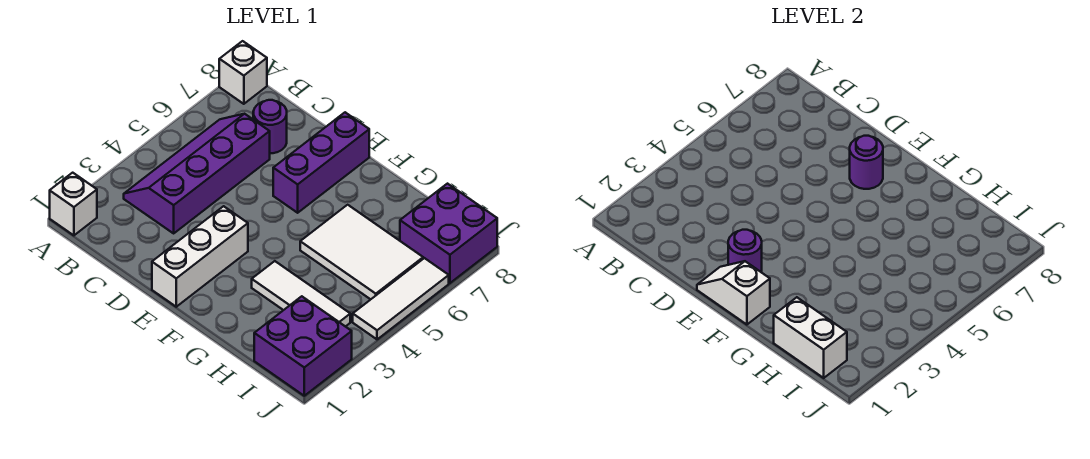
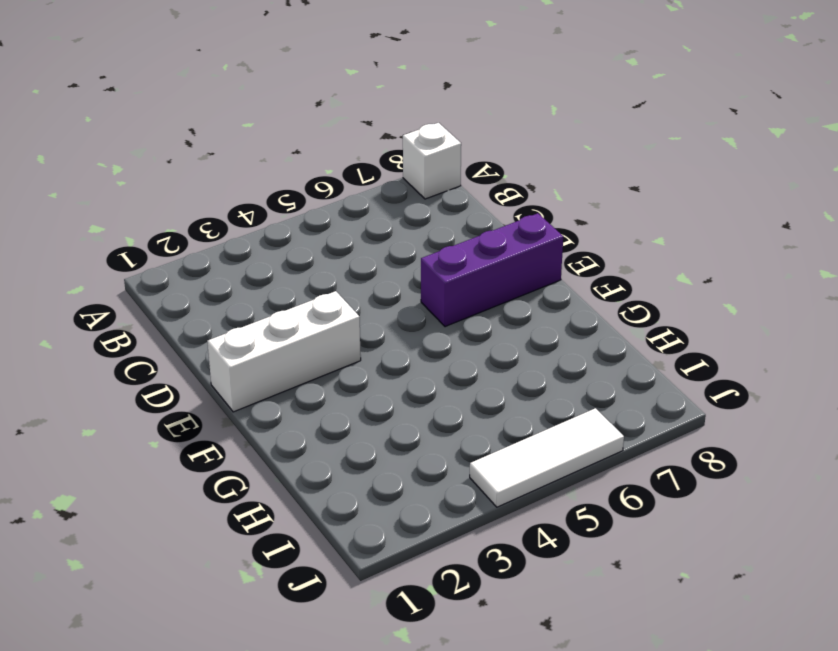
none -> white 1x1 brick [50,173,97,235]
none -> purple 2x4 slope [124,114,270,233]
none -> purple 1x1 round brick [253,100,287,153]

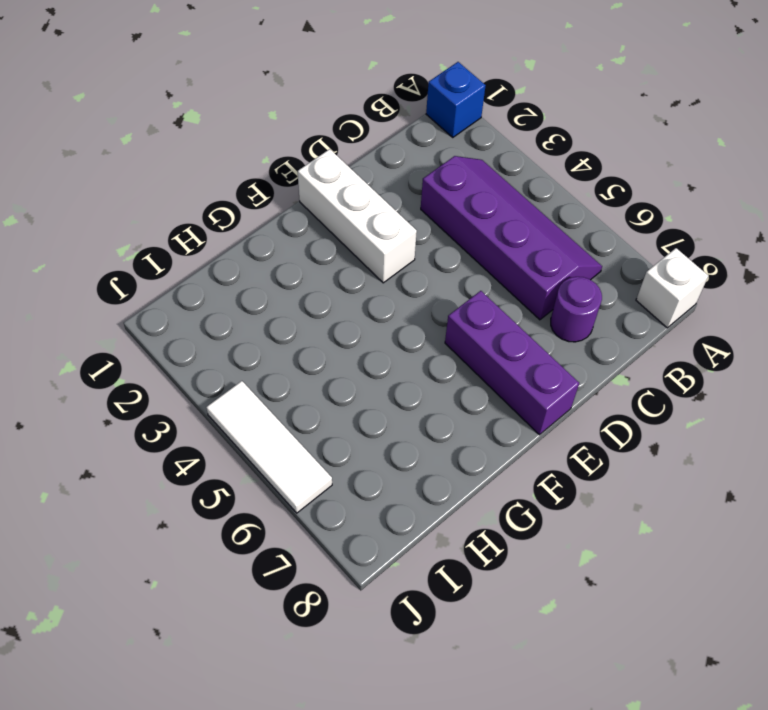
blue 1x1 brick [426,62,486,137] -> white 1x1 brick [50,173,97,235]
none -> white 1x3 tile [252,261,350,327]
none -> white 2x3 tile [300,205,423,299]
none -> purple 2x2 brick [254,296,352,396]

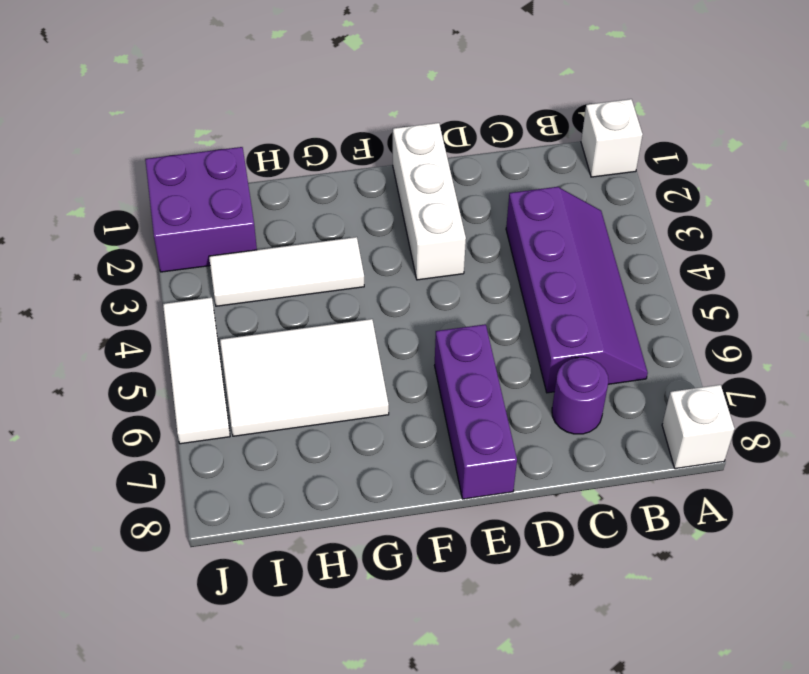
none -> purple 2x2 brick [400,184,497,283]
none -> white 1x2 slope [697,261,770,325]
none -> purple 1x1 round brick [728,230,762,272]

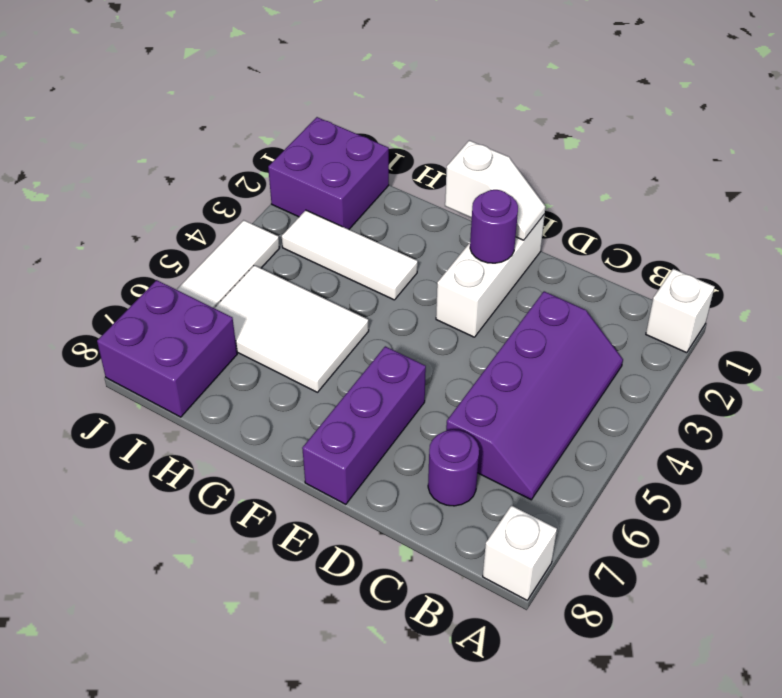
none -> purple 1x1 round brick [850,136,883,189]
none -> white 1x2 brick [774,297,847,378]

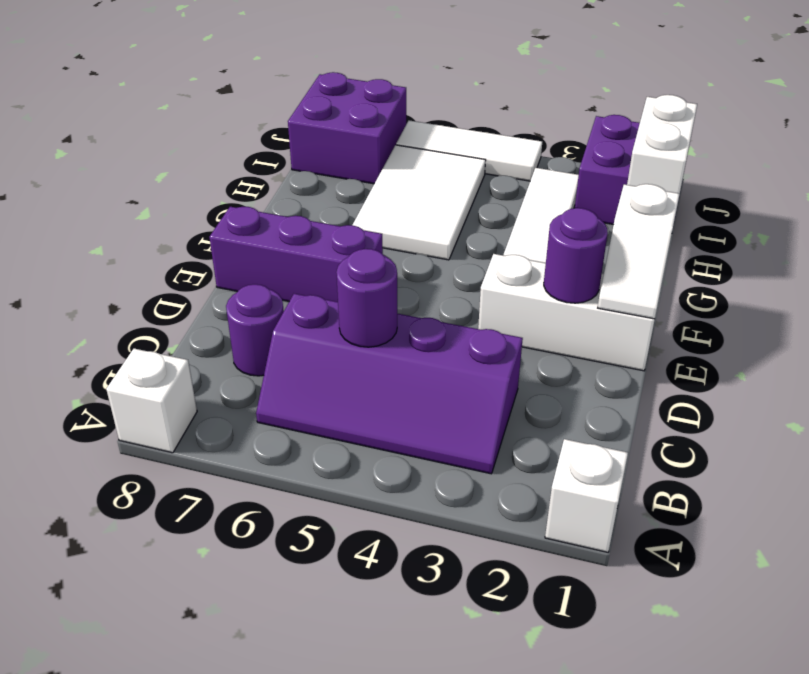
purple 1x1 round brick [336,249,397,347] -> purple 1x1 round brick moved to [850,136,883,189]

